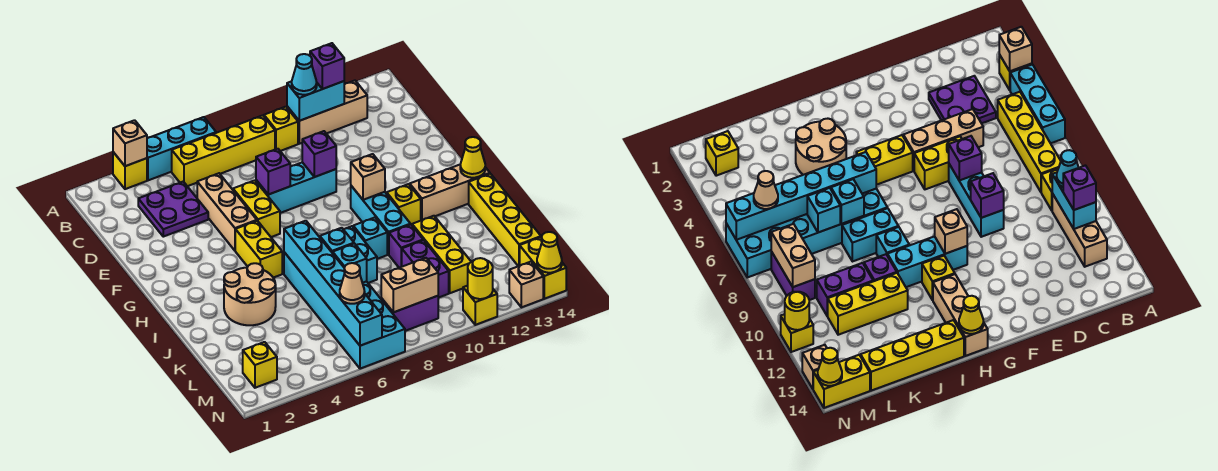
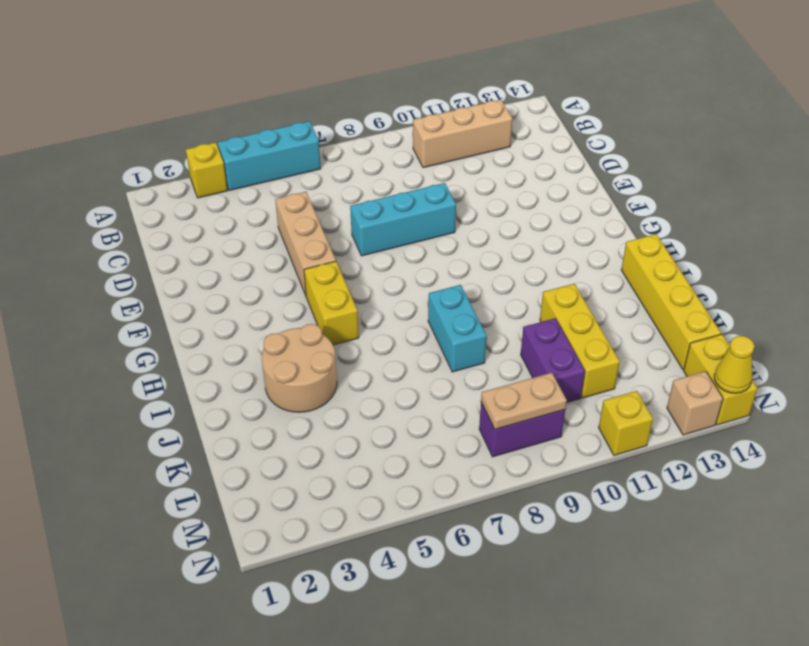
tan 1x2 plate [481,373,567,429] -> tan 1x2 brick [381,258,438,312]
none -> yellow 1x4 brick [172,115,275,186]
none -> yellow 1x1 brick [264,107,298,151]
none -> purple 2x2 plate [138,182,208,237]
none -> yellow 1x2 brick [233,180,280,237]

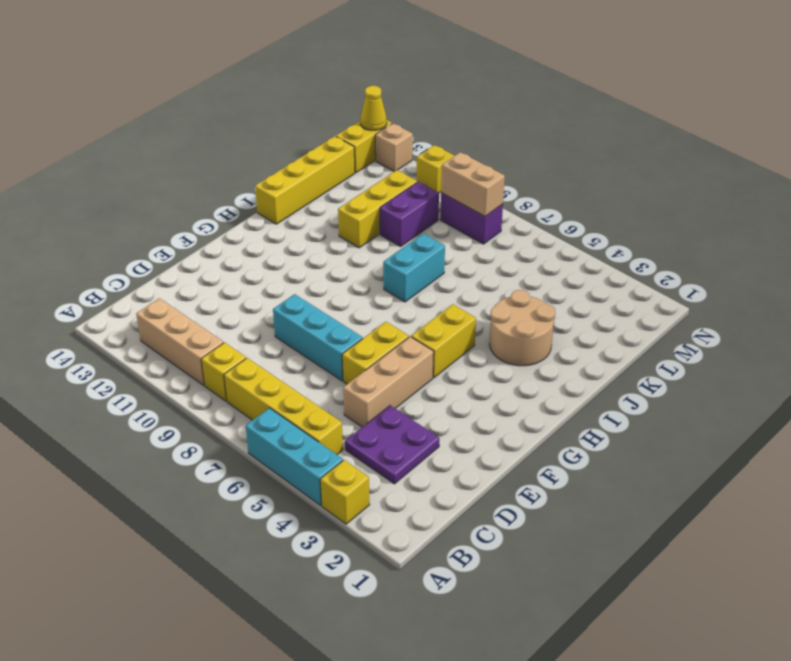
none -> cyan 1x3 brick [351,186,410,255]
none -> yellow 1x1 brick [387,184,421,225]
none -> tan 1x3 brick [410,165,490,220]
none -> cyan 2x6 brick [284,252,405,369]

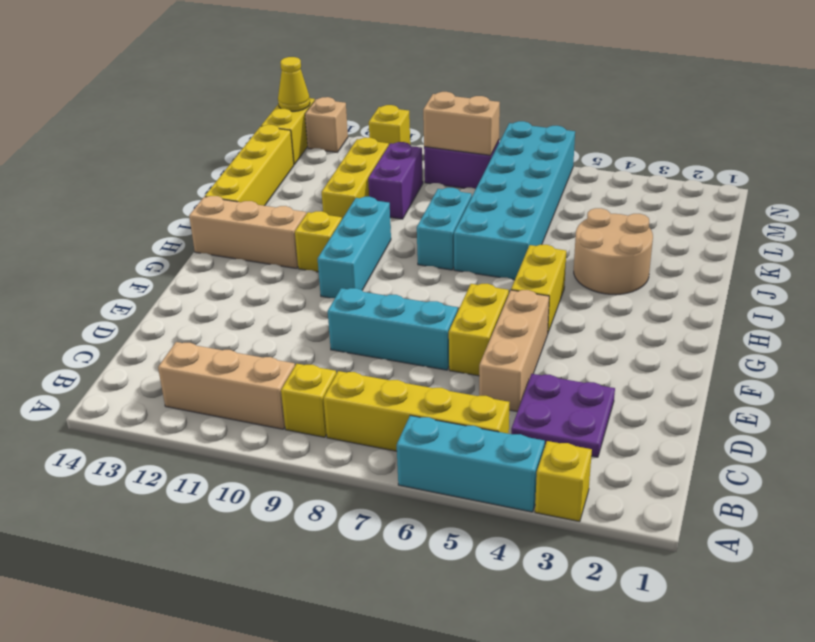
none -> cyan 1x1 brick [353,218,387,259]
none -> purple 1x1 brick [389,224,423,268]
none -> yellow 1x1 brick [243,342,277,388]
none -> tan 1x1 brick [113,120,147,166]

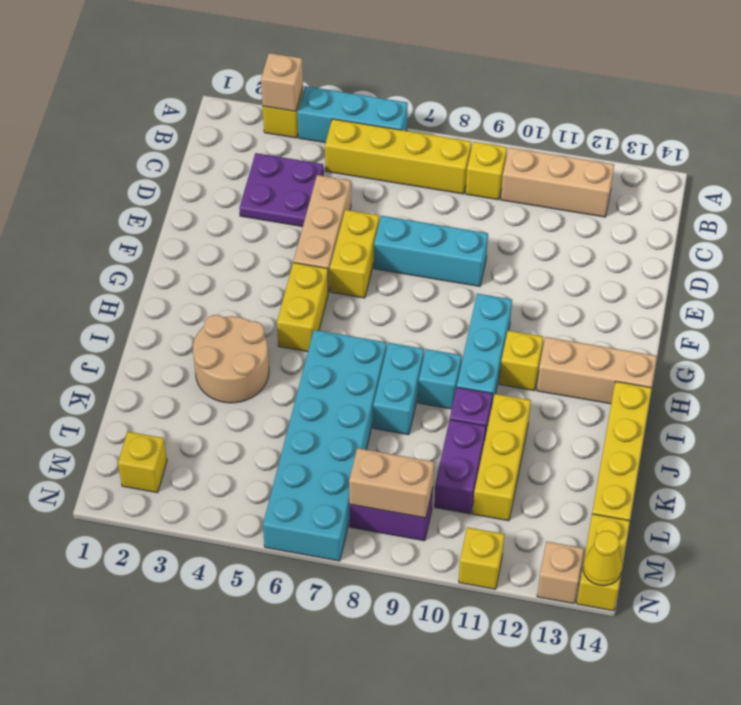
none -> cyan 1x2 brick [287,81,344,121]
none -> purple 1x1 brick [256,149,290,195]
none -> purple 1x1 brick [302,131,336,177]
none -> tan 1x1 brick [351,154,385,200]

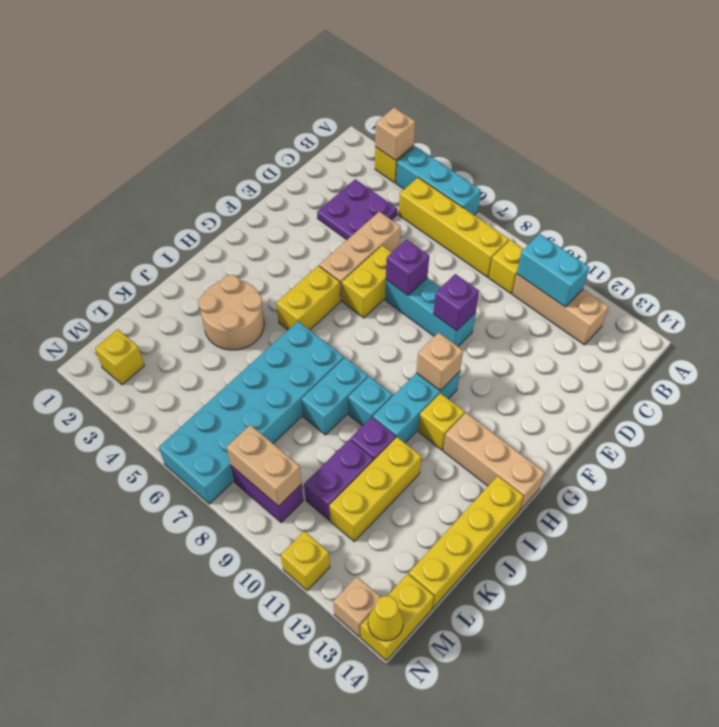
none -> yellow 1x1 cone [460,137,485,178]
none -> cyan 1x6 brick [284,221,382,346]
none -> cyan 1x1 brick [320,228,354,253]
none -> cyan 1x1 brick [333,244,367,283]

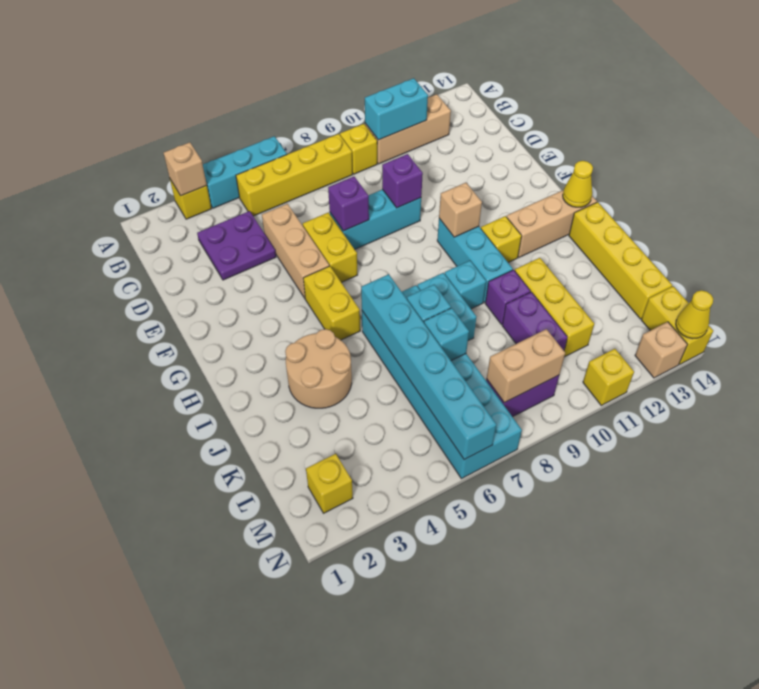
none -> yellow 1x1 round brick [468,258,493,299]
none -> cyan 1x1 cone [292,54,317,95]
none -> purple 1x1 brick [310,43,344,89]
none -> tan 1x1 cone [340,263,365,304]

